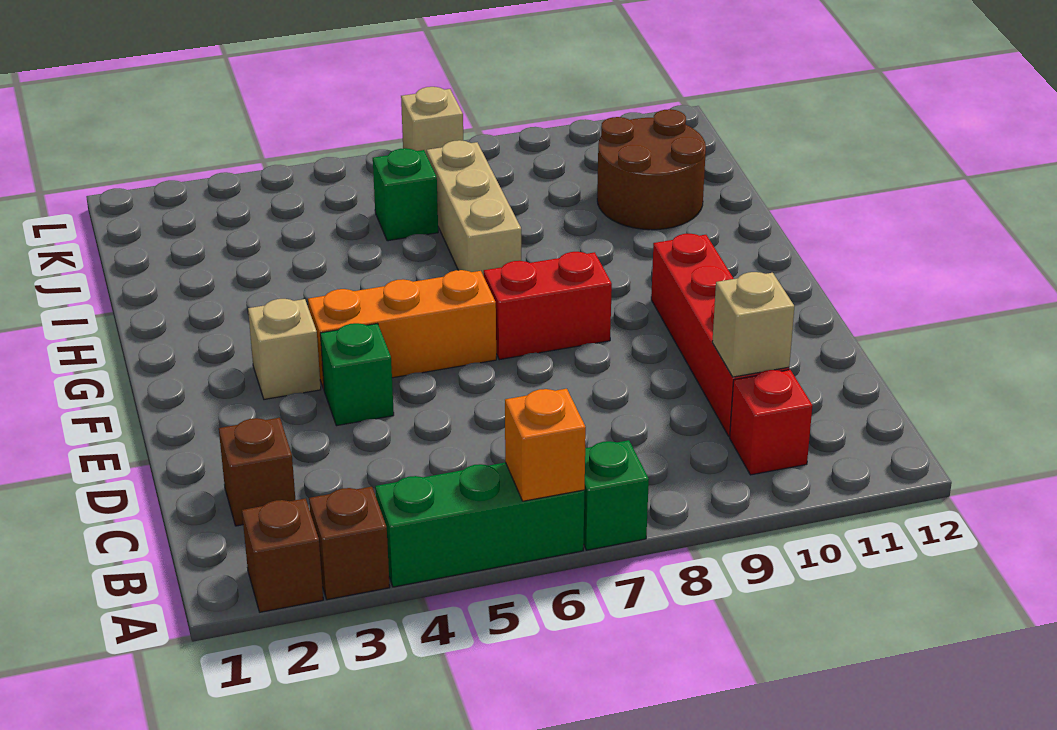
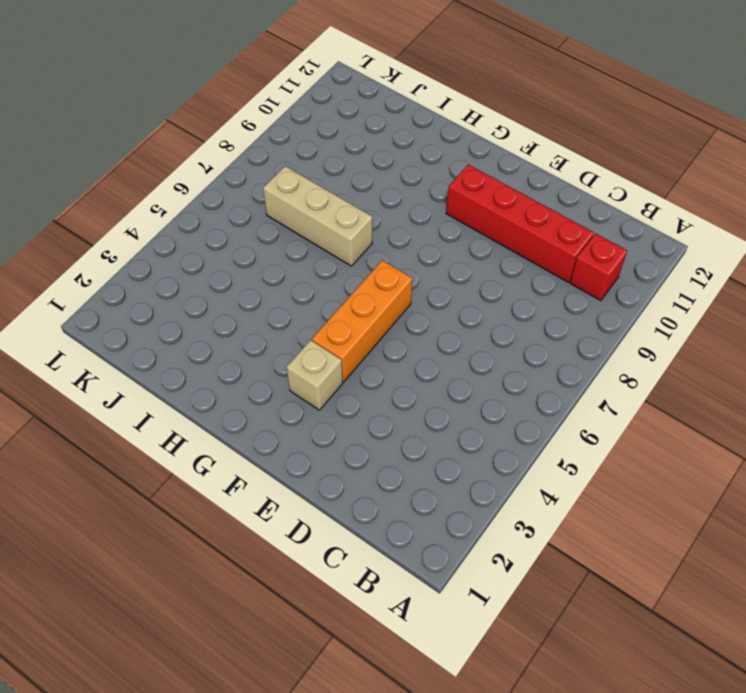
none -> brown 1x1 brick [242,498,323,612]
none -> brown 1x1 brick [309,487,390,600]
none -> green 1x3 brick [375,463,584,587]

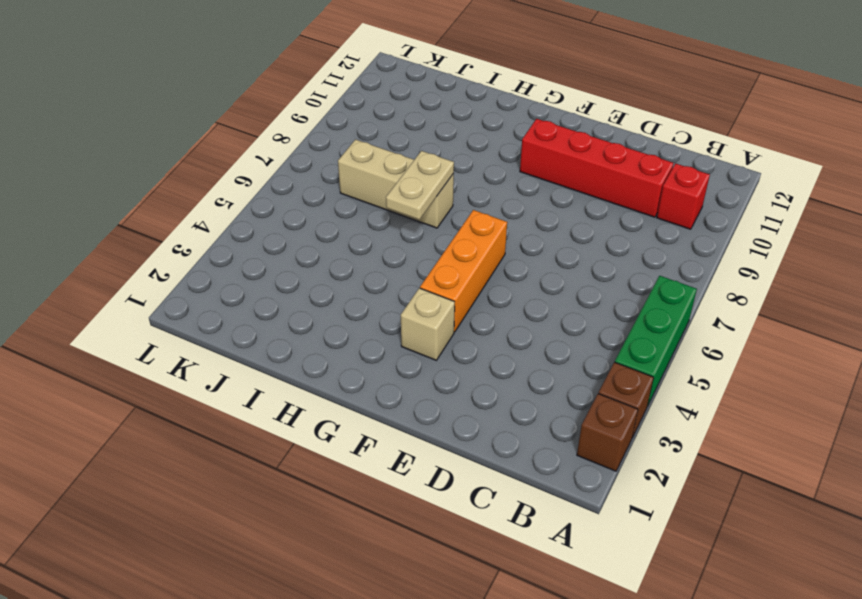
tan 1x2 plate [386,151,454,220] -> none
none -> green 1x1 brick [584,440,649,550]
none -> brown 1x1 brick [219,418,295,526]
none -> green 1x1 brick [320,323,394,426]

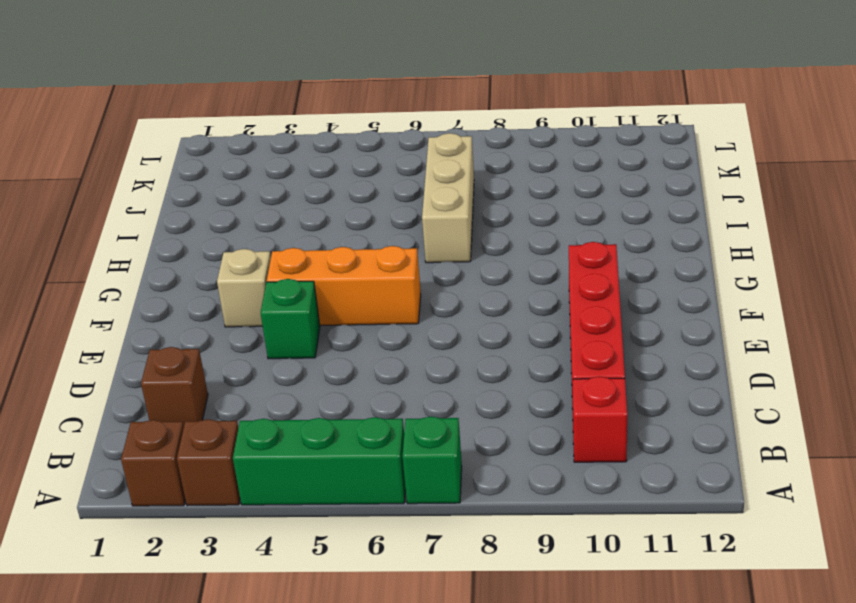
none -> red 1x2 brick [484,252,612,360]
none -> brown 2x2 round brick [597,109,706,230]
none -> green 1x1 brick [373,148,438,241]

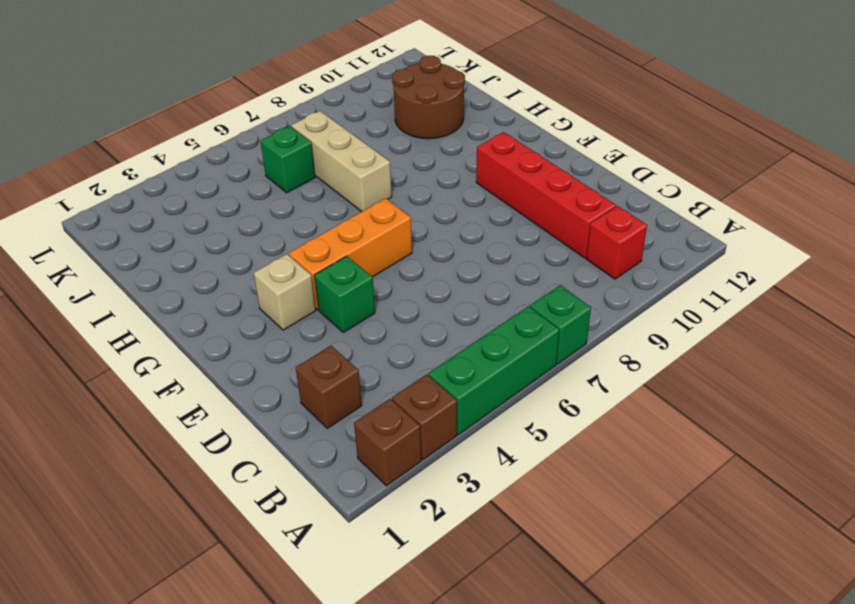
none -> red 1x2 brick [484,252,612,360]
none -> tan 1x1 brick [401,87,463,155]
none -> orange 1x1 brick [505,389,586,501]

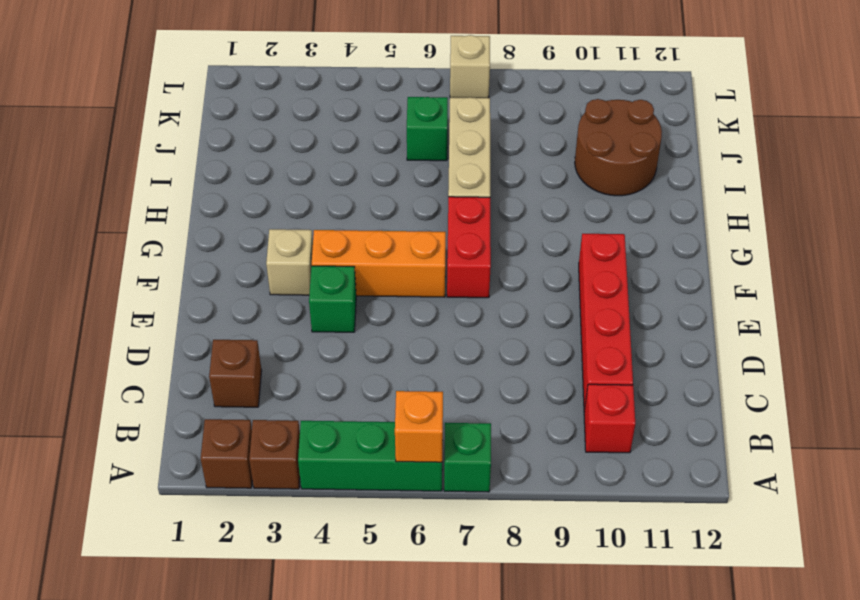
red 1x2 brick [447,197,491,298] -> red 1x2 brick turned to [484,252,612,360]
none -> tan 1x1 brick [712,272,794,377]

